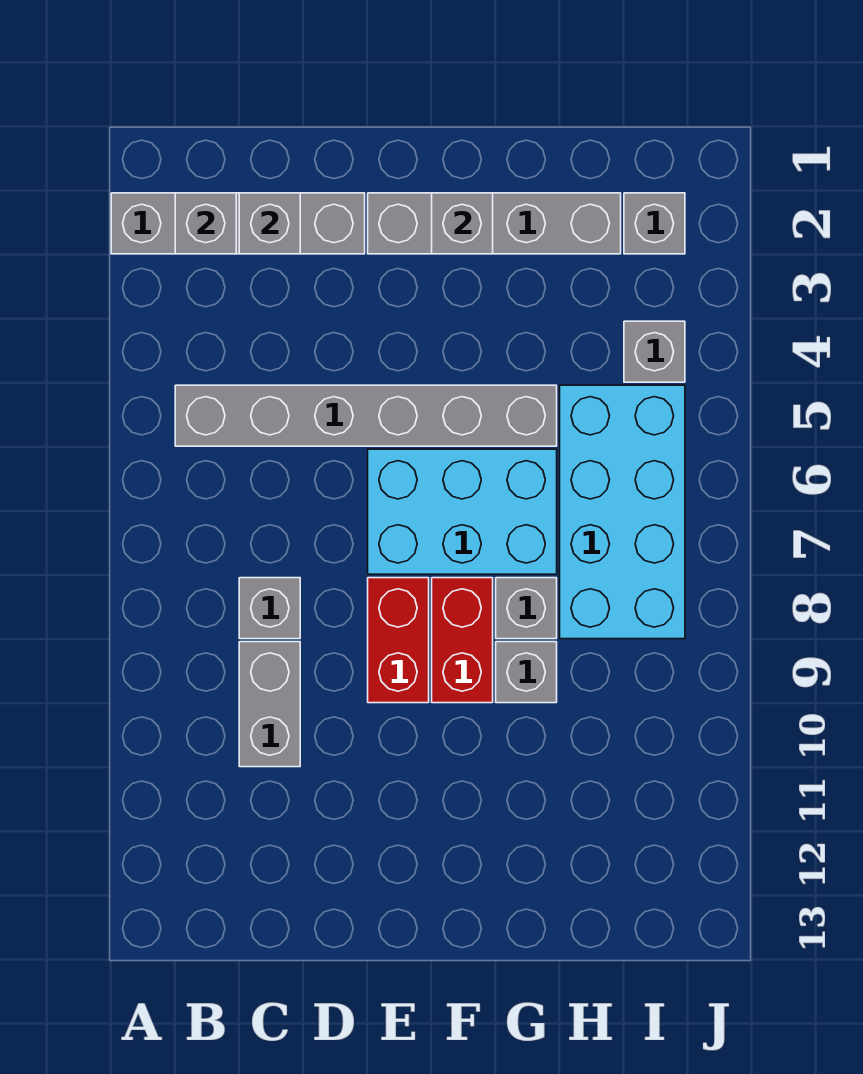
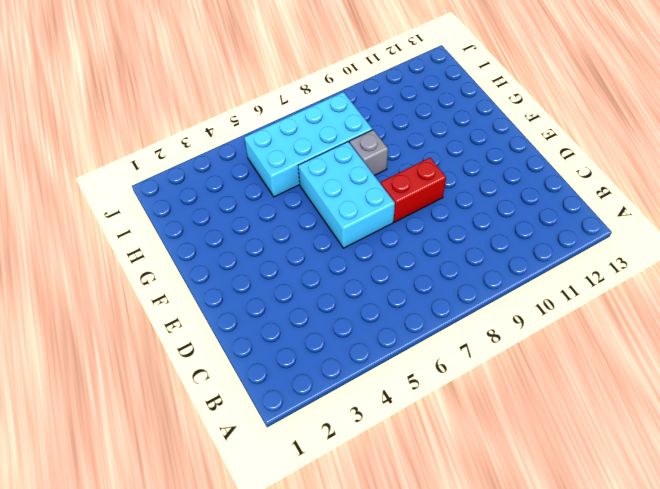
none -> grey 1x4 brick [111,193,365,254]
none -> grey 1x6 brick [175,385,557,446]
none -> grey 1x1 brick [239,578,300,639]

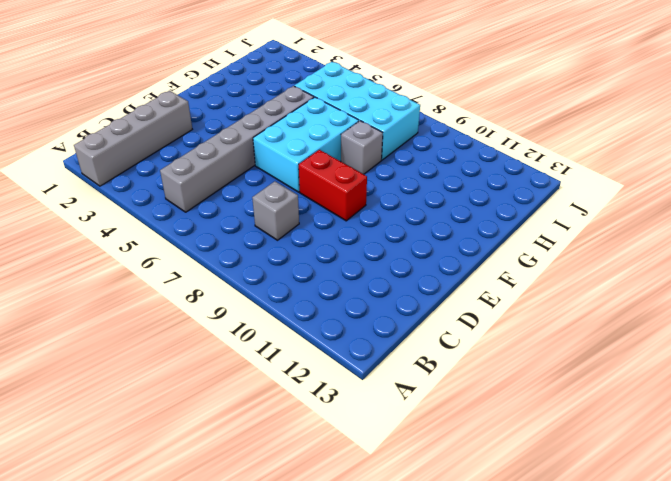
none -> grey 1x2 brick [239,642,300,767]
none -> grey 1x4 brick [368,193,621,254]
none -> red 1x2 brick [432,578,493,703]

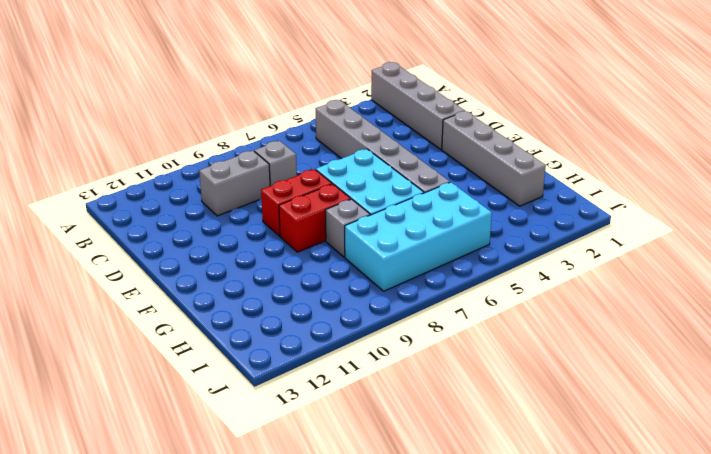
none -> grey 1x1 brick [496,642,557,703]
none -> grey 1x1 brick [624,193,685,254]
none -> grey 1x1 brick [624,321,685,382]

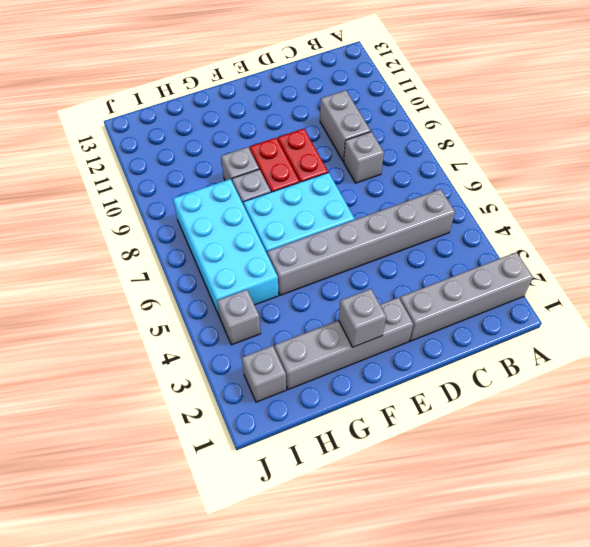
none -> grey 1x1 brick [175,193,236,254]
none -> grey 1x1 brick [239,193,300,254]

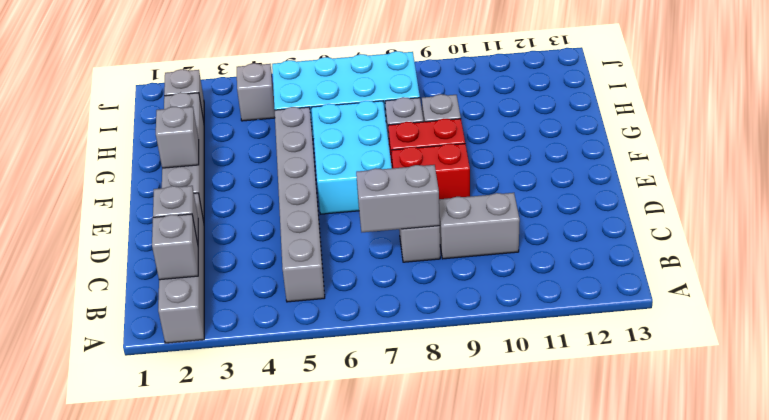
grey 1x2 brick [356,165,440,232] -> none

